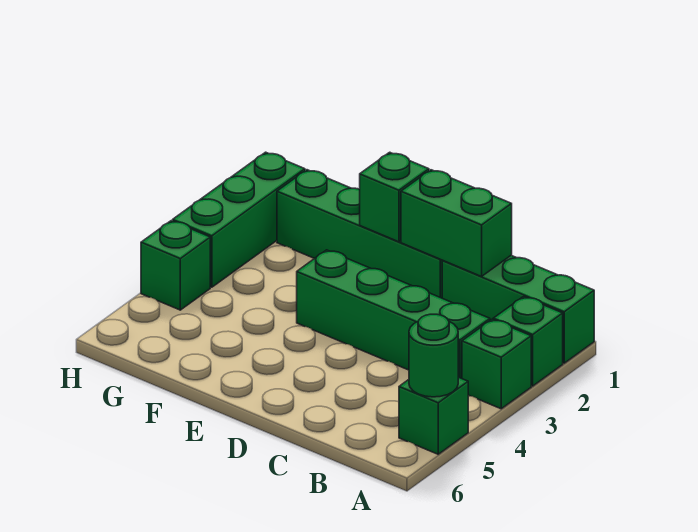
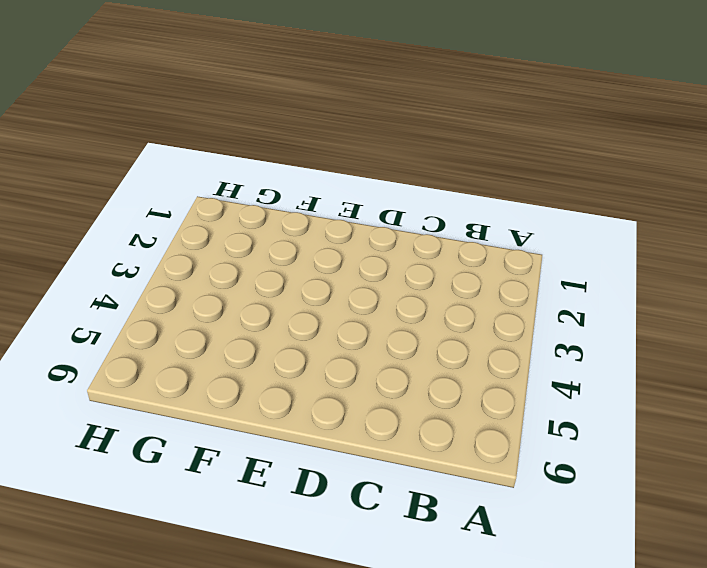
none -> green 1x3 brick [442,255,594,363]
none -> green 1x1 brick [493,297,563,386]

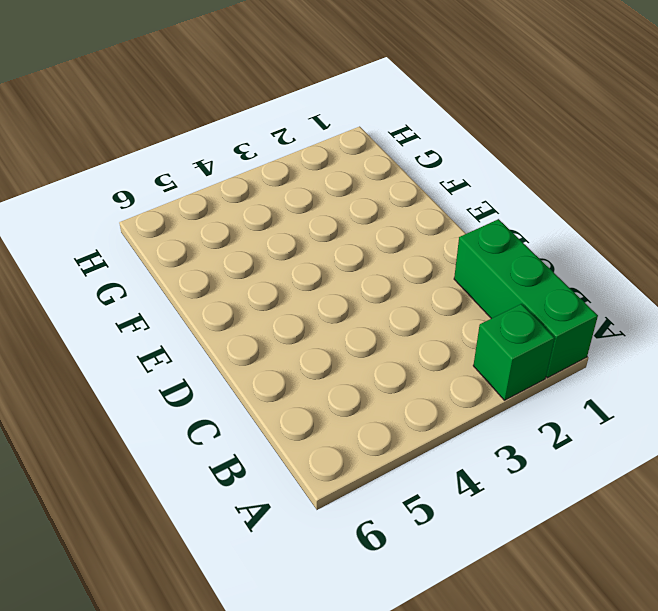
none -> green 1x1 brick [462,320,531,409]
none -> green 1x1 brick [399,377,469,454]

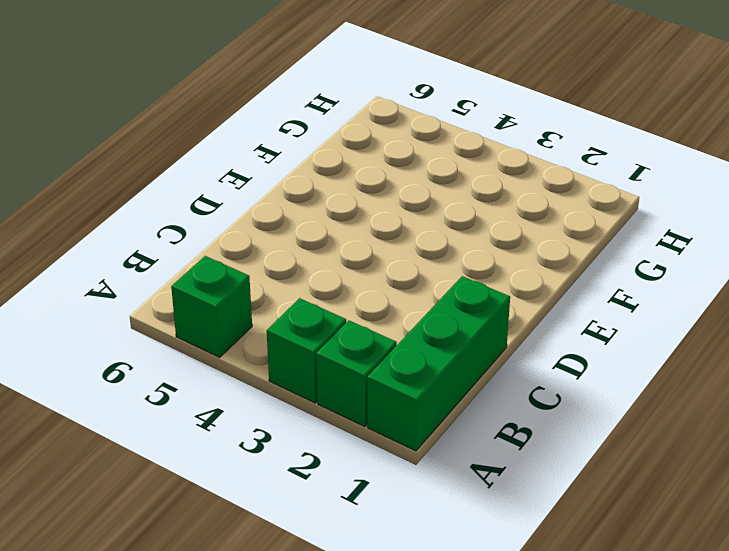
none -> green 1x4 brick [297,250,490,379]
none -> green 1x4 brick [277,170,442,298]

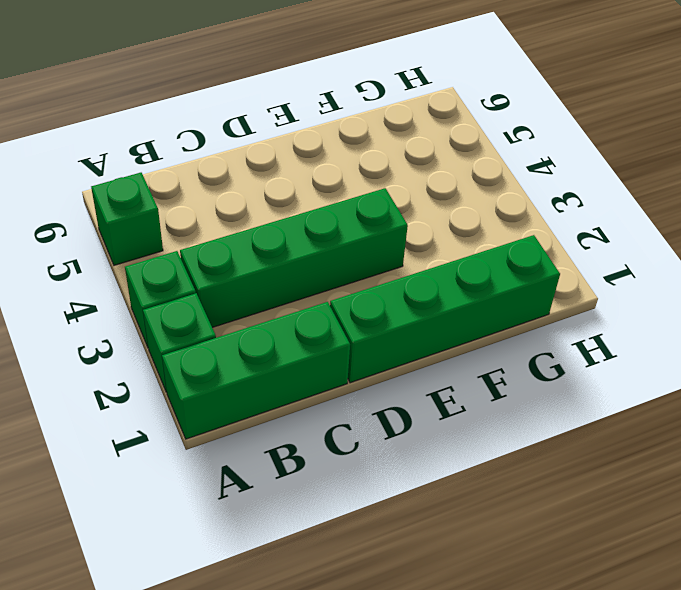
none -> green 1x3 brick [173,152,305,287]
none -> green 1x1 brick [141,221,210,310]

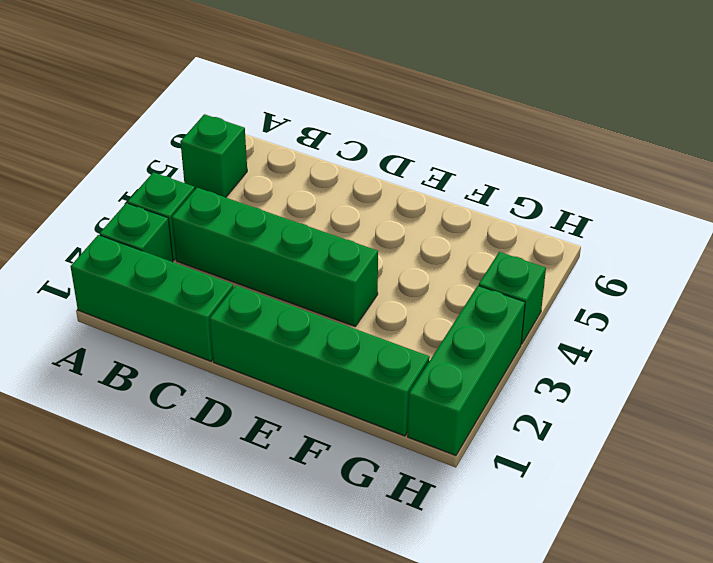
none -> green 1x1 round brick [409,314,458,397]
none -> green 1x2 brick [401,170,512,276]

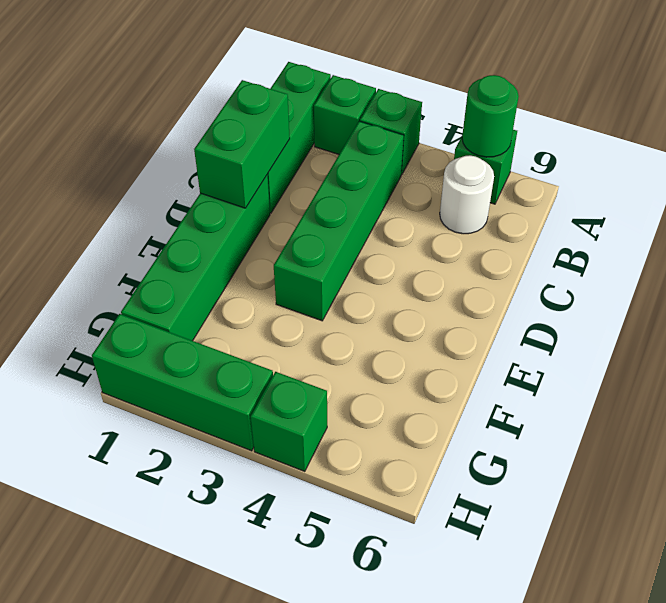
white 1x1 round brick [440,155,494,234] -> none
none -> green 1x1 brick [360,152,429,242]

